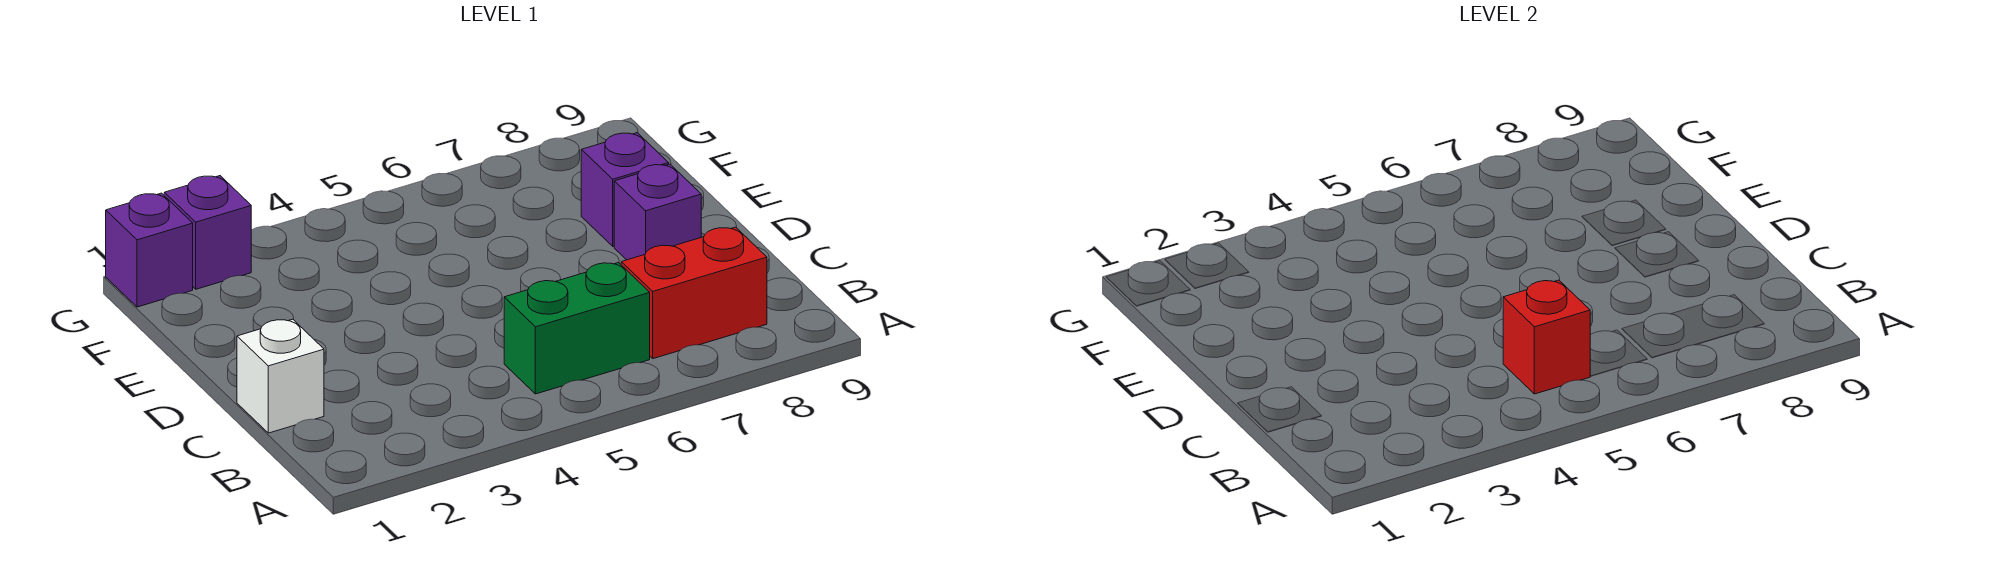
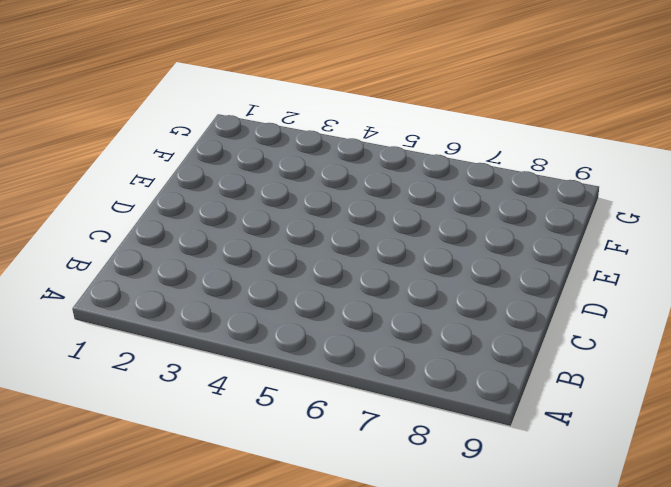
none -> green 1x2 brick [504,263,650,394]
none -> red 1x2 brick [621,227,767,359]

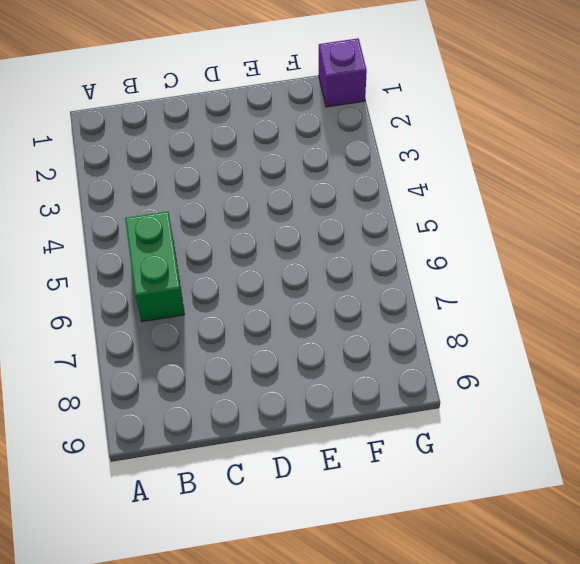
none -> red 1x2 brick [621,227,767,359]
none -> white 1x1 brick [237,319,324,433]

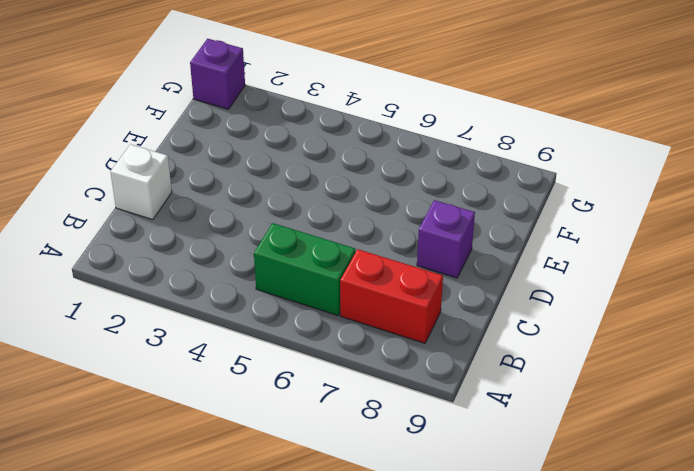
none -> purple 1x1 brick [581,133,669,246]
none -> purple 1x1 brick [164,176,251,289]

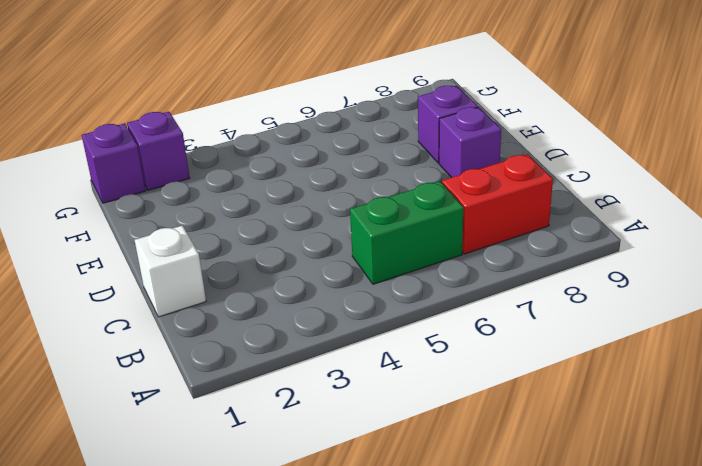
none -> red 1x1 brick [1503,280,1590,394]

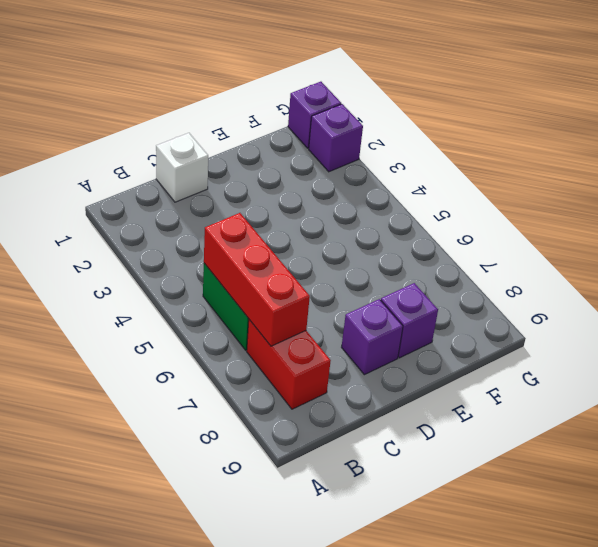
red 1x3 brick [204,213,310,346] -> red 1x1 brick [1503,280,1590,394]

